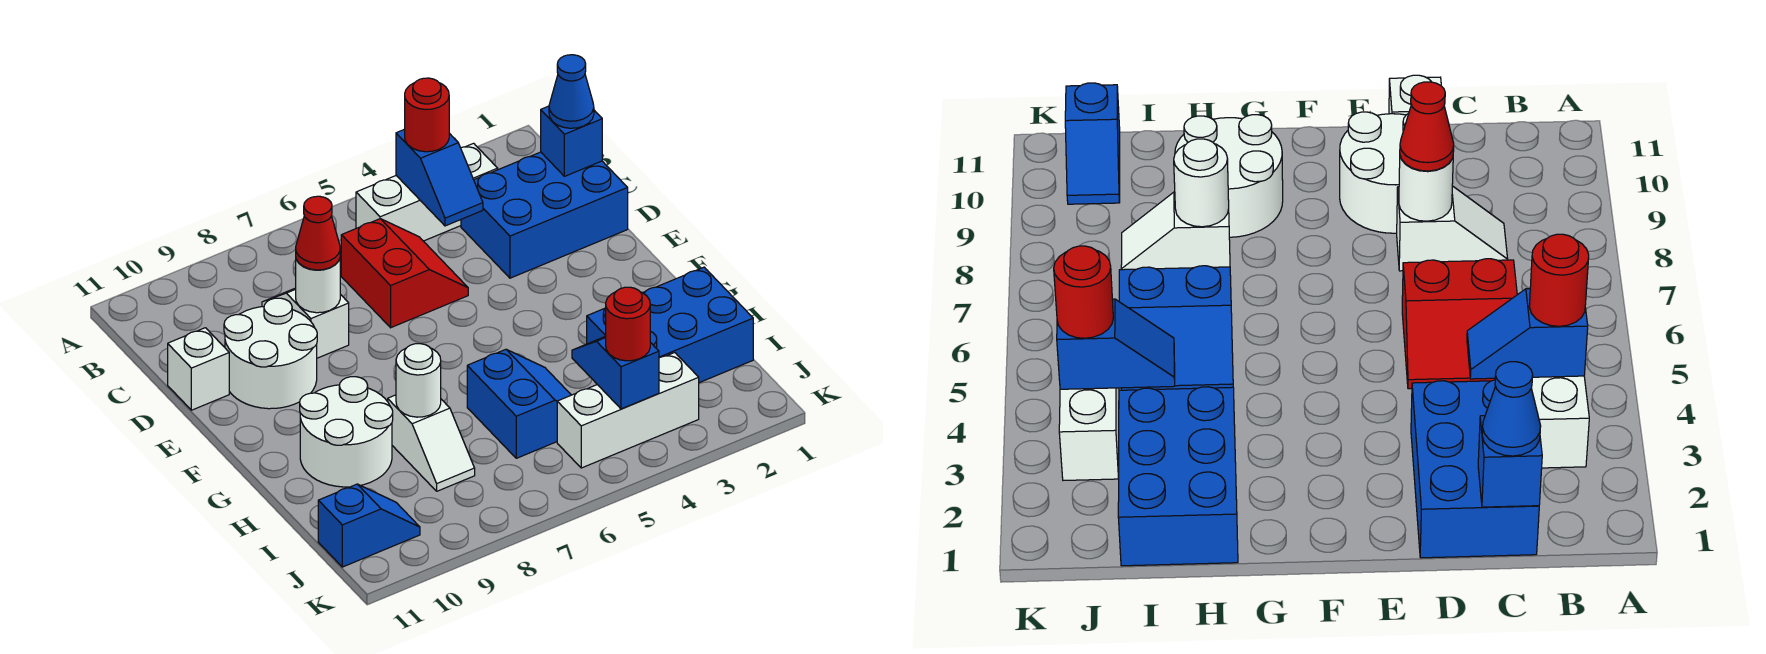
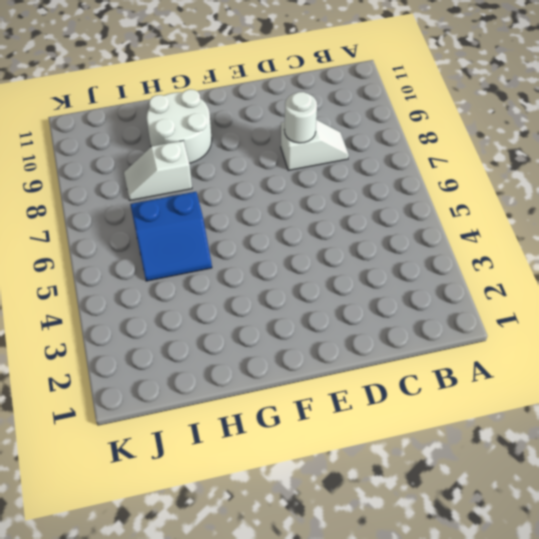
none -> white 1x3 brick [356,143,498,241]
none -> blue 2x3 brick [461,152,628,278]
none -> red 2x2 slope [341,219,468,328]

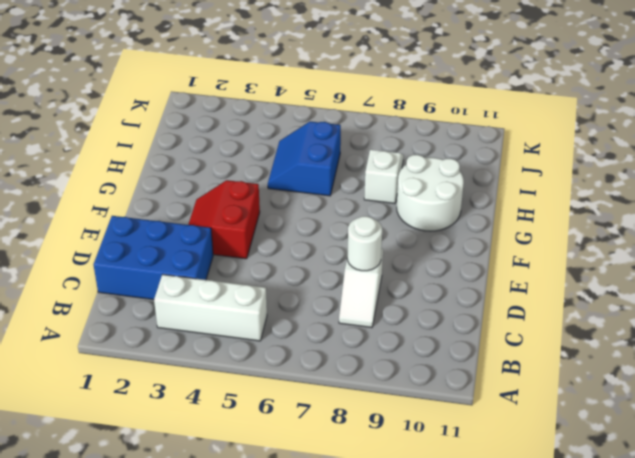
red 2x2 slope [188,180,260,259] -> red 2x2 slope moved to [341,219,468,328]
none -> white 2x2 round brick [224,298,317,409]
none -> white 1x1 brick [168,328,229,410]
none -> blue 2x3 brick [587,267,753,383]

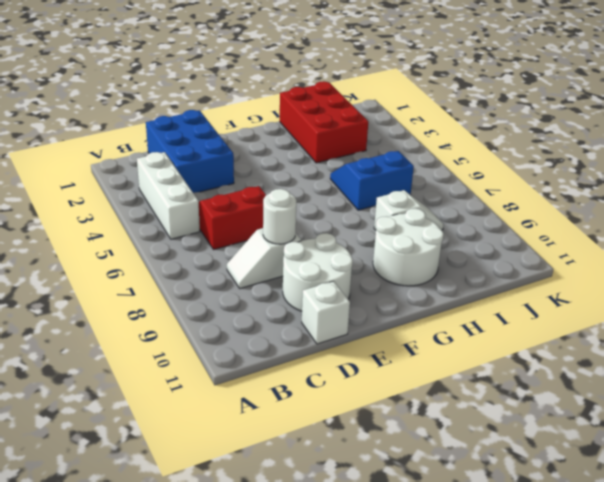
red 2x3 brick [280,81,368,163] -> blue 2x3 brick [587,267,753,383]
none -> white 1x3 brick [557,353,699,468]
none -> blue 1x2 slope [318,484,420,567]
none -> blue 1x2 slope [396,129,483,226]

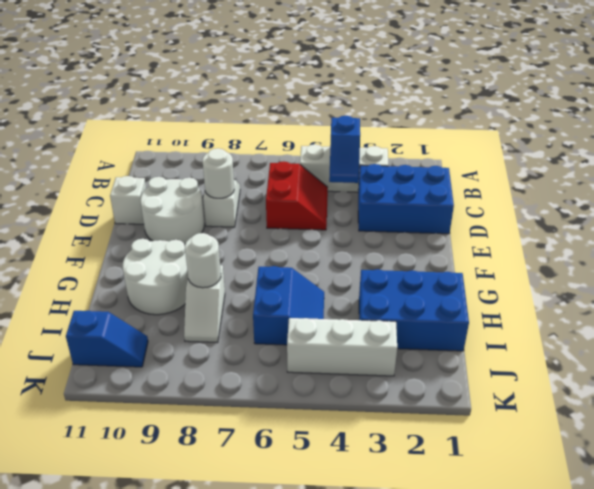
none -> blue 1x1 brick [541,106,602,176]
none -> blue 1x2 slope [572,336,659,409]
none -> red 1x1 round brick [405,78,449,152]

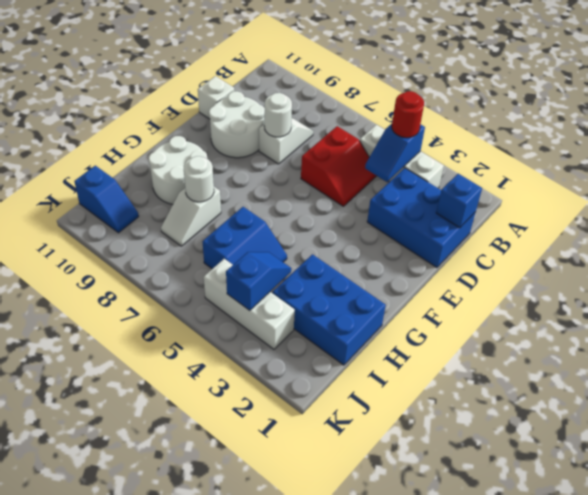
none -> blue 1x1 cone [549,55,594,128]
none -> red 1x1 cone [296,196,340,270]
none -> red 1x1 round brick [606,287,650,361]

